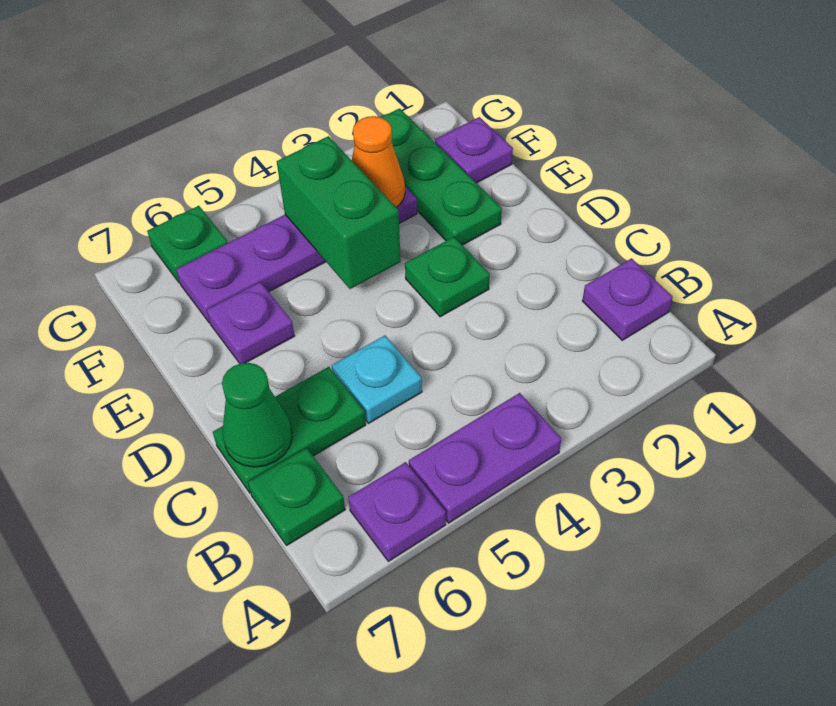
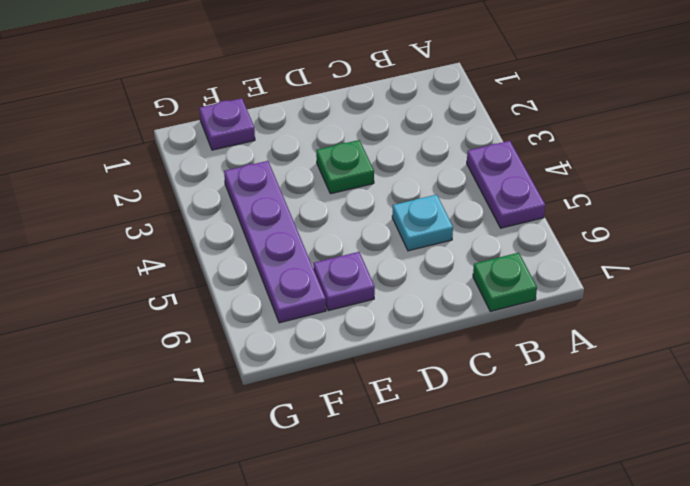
none -> purple 1x1 plate [348,462,446,561]
none -> purple 1x1 plate [582,258,673,340]
none -> green 1x2 plate [213,367,366,493]

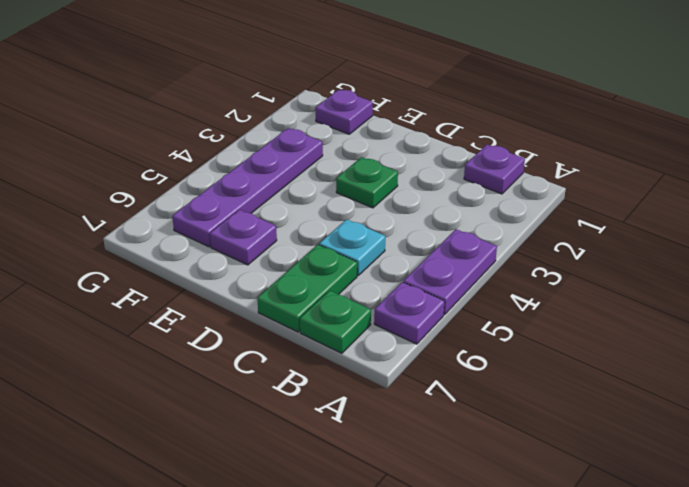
none -> green 1x3 plate [381,108,502,245]
none -> green 1x1 plate [147,206,228,283]
none -> green 1x1 cone [222,363,292,467]

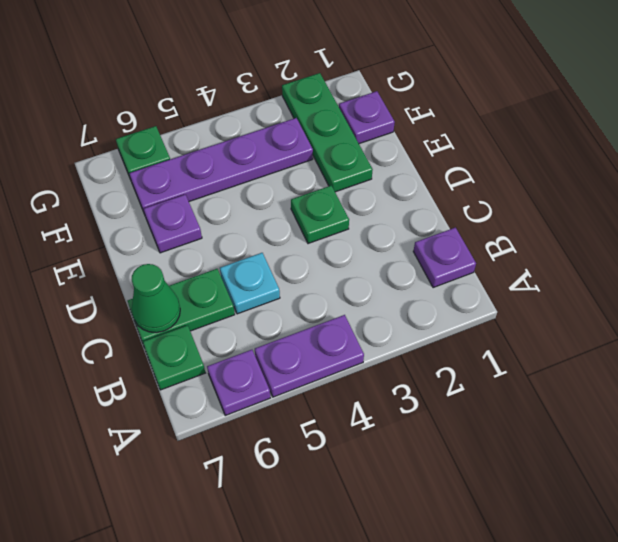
none -> green 1x2 brick [277,136,401,289]
none -> orange 1x1 cone [352,116,405,207]

